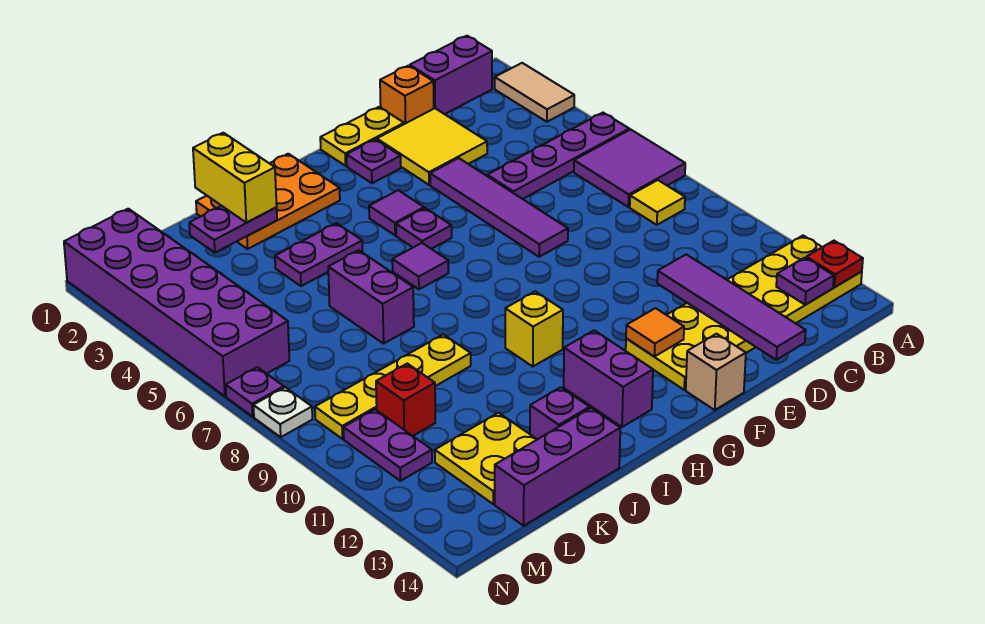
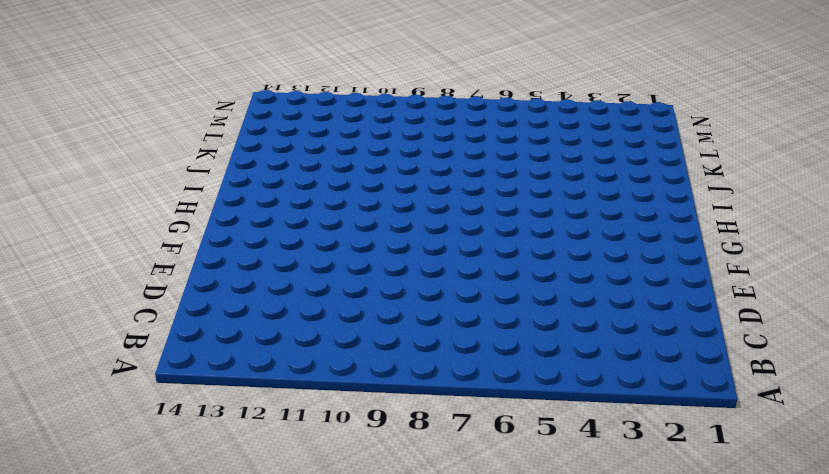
none -> tan 1x2 tile [495,63,574,122]
none -> purple 1x4 plate [487,113,629,199]
none -> purple 2x2 tile [574,129,685,207]
none -> yellow 2x6 plate [626,236,862,390]

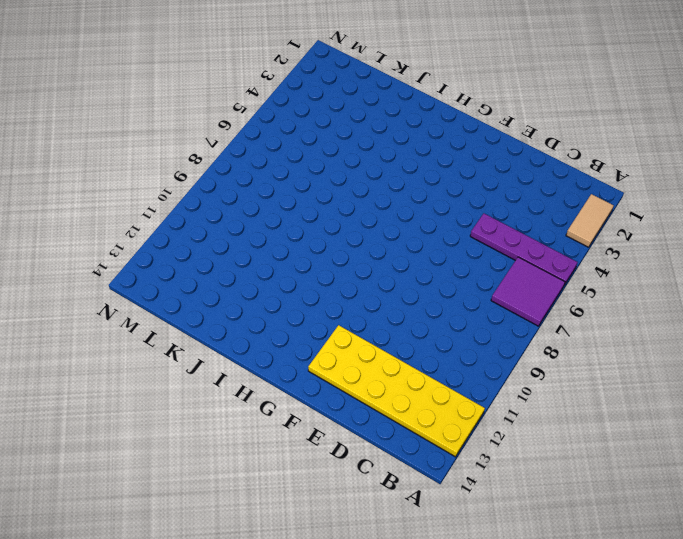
none -> purple 1x2 brick [410,36,492,114]
none -> yellow 1x1 tile [630,180,685,225]
none -> orange 1x1 brick [380,66,434,124]
none -> yellow 2x2 tile [377,108,487,185]

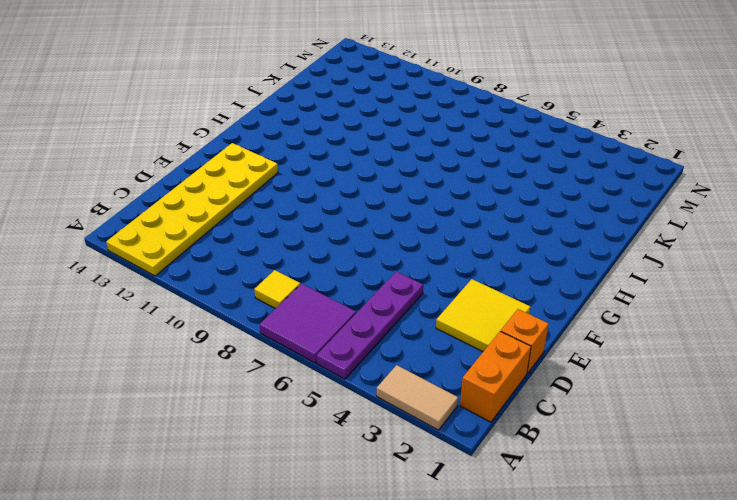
orange 1x2 brick [460,331,531,422] -> purple 1x2 brick [410,36,492,114]
none -> yellow 1x2 plate [320,107,404,166]
none -> purple 1x4 tile [430,158,568,257]
none -> purple 1x1 plate [347,139,401,183]
none -> tan 1x1 brick [686,334,746,410]

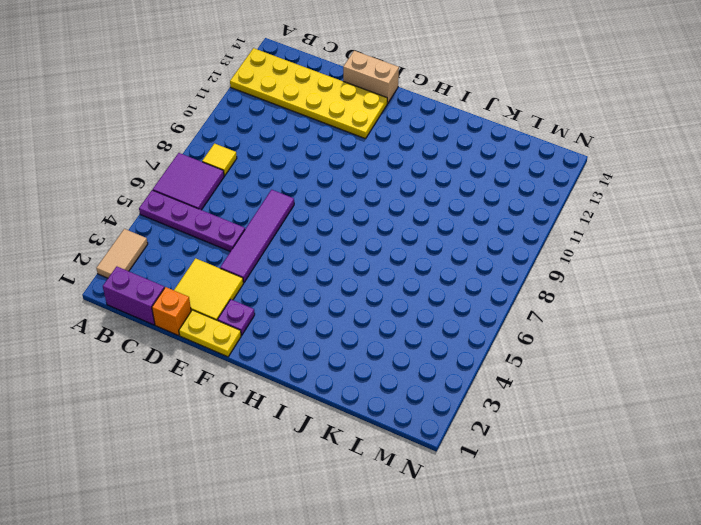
tan 1x2 brick [343,51,399,103] -> tan 1x1 brick [686,334,746,410]
none -> purple 1x1 tile [369,190,424,235]
none -> purple 1x1 plate [396,208,452,249]
none -> orange 2x3 plate [196,154,340,249]
none -> purple 1x1 tile [392,243,449,289]

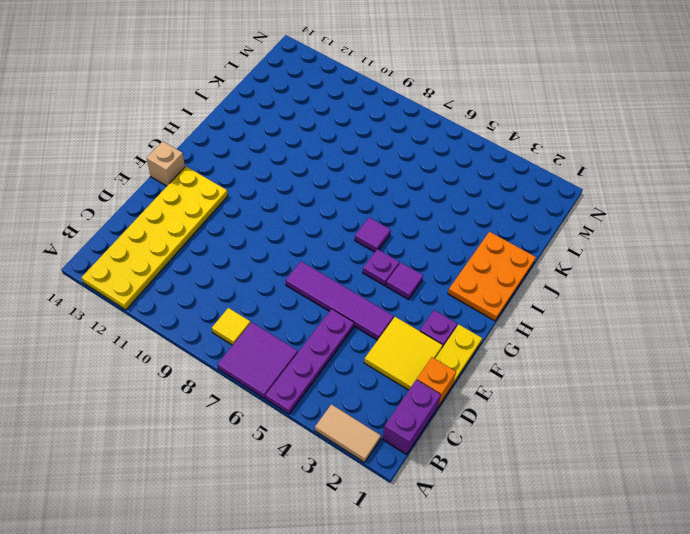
none -> yellow 1x1 brick [505,291,563,366]
none -> purple 1x2 brick [564,331,653,427]
none -> purple 1x2 plate [275,223,363,286]
none -> purple 1x2 brick [328,250,414,344]

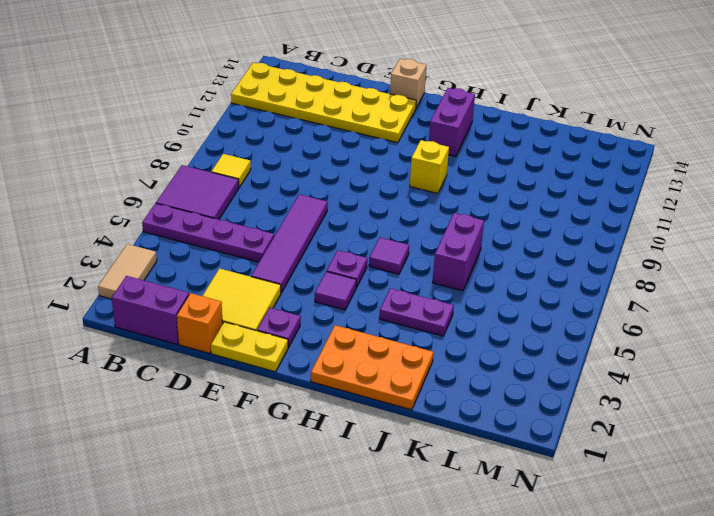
none -> yellow 1x4 plate [315,334,471,439]
none -> purple 1x1 brick [530,387,590,439]
none -> purple 1x3 brick [495,408,620,526]
none -> yellow 2x2 plate [435,413,537,504]

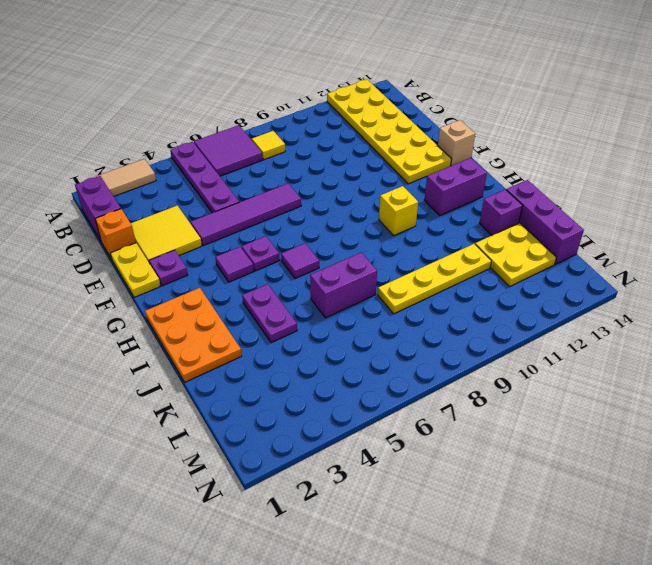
yellow 1x4 plate [378,244,491,314] -> yellow 1x4 plate turned to [315,334,471,439]
none -> red 1x1 brick [376,364,435,436]
none -> purple 2x6 brick [64,209,290,396]
none -> purple 1x2 plate [344,409,432,481]
none -> purple 1x1 plate [226,367,284,417]

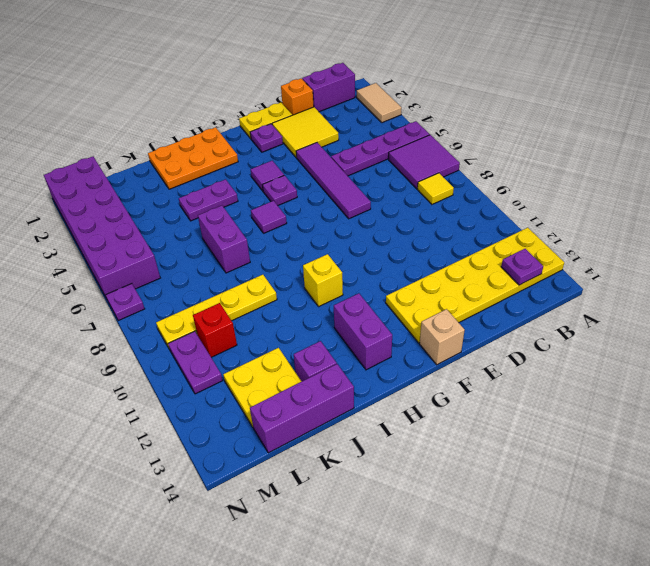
none -> white 1x1 plate [253,387,312,437]
none -> red 1x1 plate [806,241,863,287]
none -> purple 1x4 tile [657,254,806,360]
none -> orange 1x1 tile [626,308,684,357]

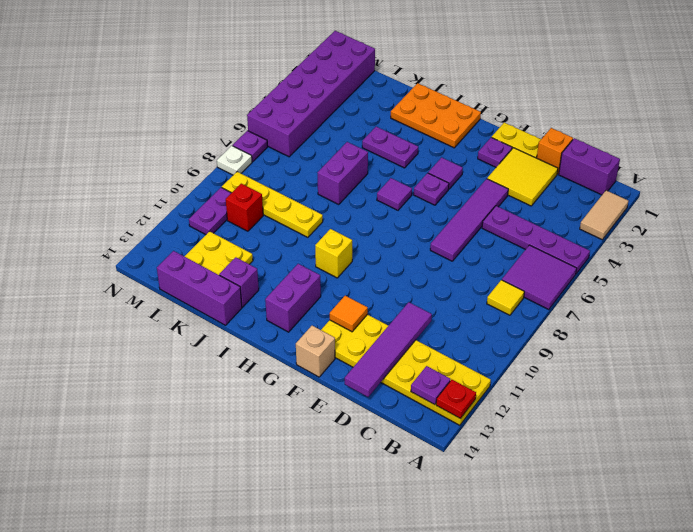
none -> purple 1x2 plate [189,206,277,253]
none -> yellow 1x2 brick [193,133,277,223]

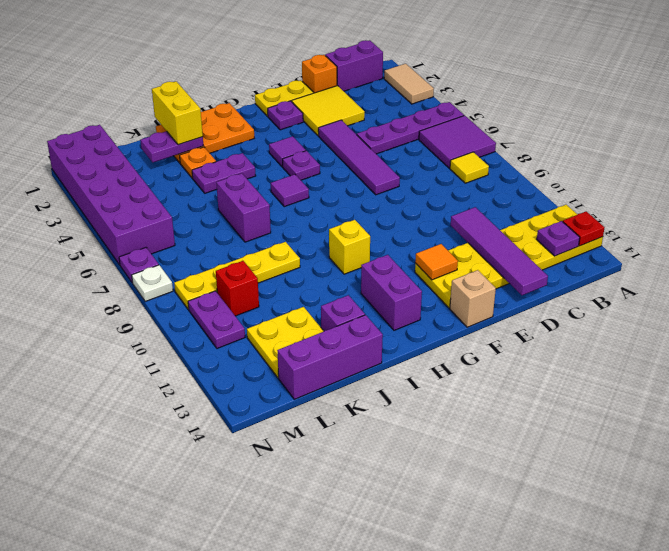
orange 1x1 plate [180,147,216,178] -> none

